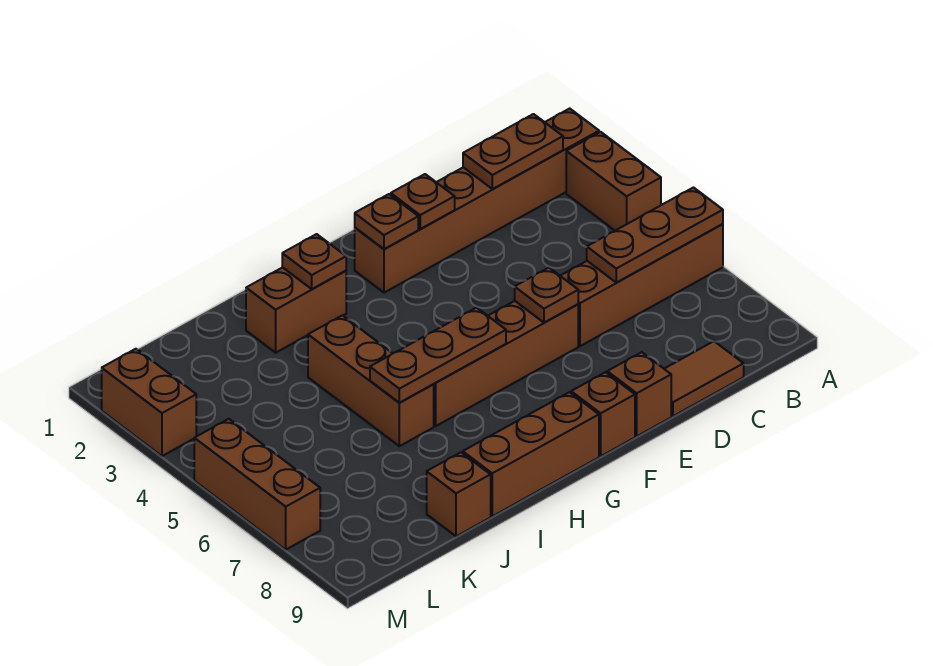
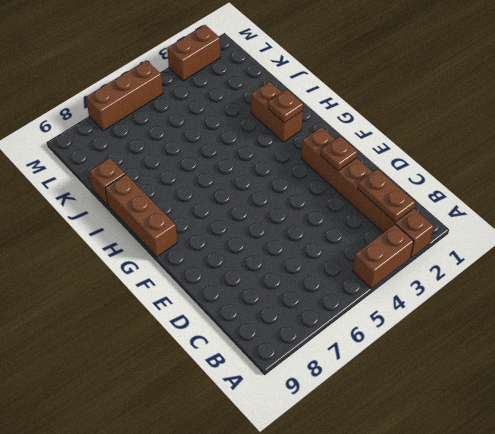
none -> brown 1x4 brick [561,224,723,346]
none -> brown 1x2 tile [665,341,744,416]
none -> brown 1x4 brick [434,301,578,426]

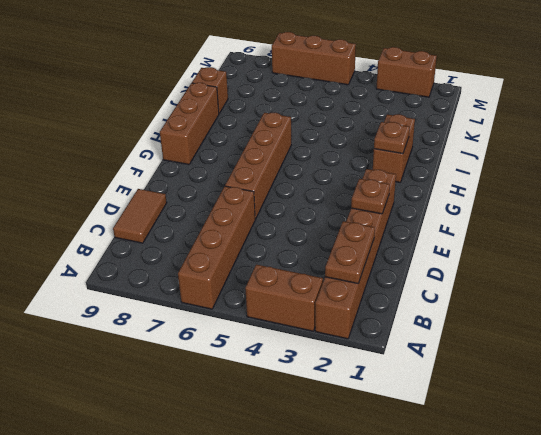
none -> brown 1x1 brick [607,352,671,436]
none -> brown 1x1 brick [571,372,635,456]
none -> brown 1x3 brick [308,315,434,446]

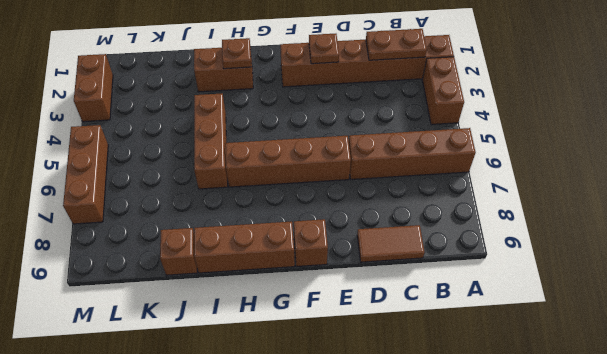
none -> brown 1x1 brick [607,352,671,436]
none -> brown 1x3 plate [587,188,723,282]
none -> brown 1x1 plate [515,268,578,323]

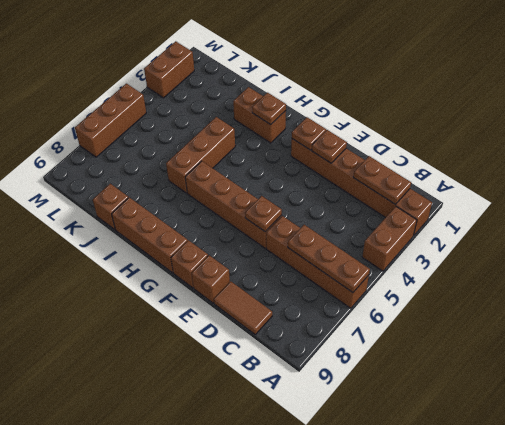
none -> brown 1x3 plate [370,308,506,403]

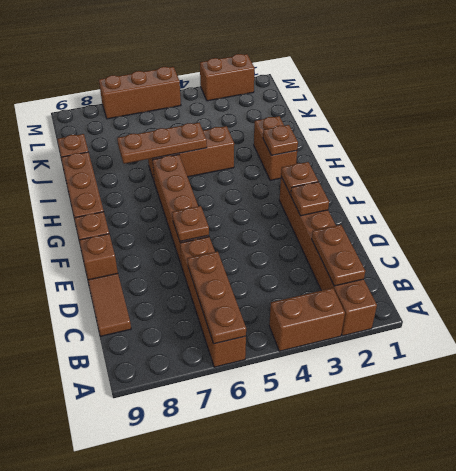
brown 1x3 plate [117,123,207,164] -> brown 1x3 plate turned to [370,308,506,403]

